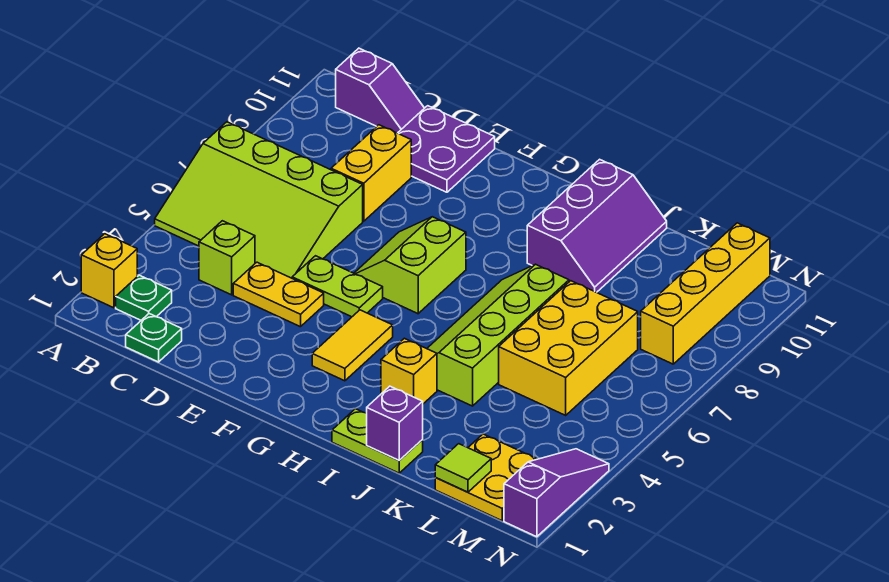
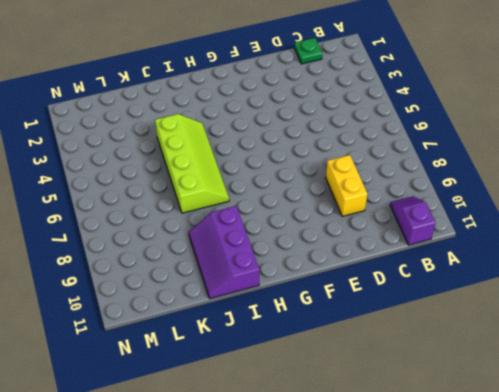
purple 1x2 slope [390,196,435,245] -> purple 1x2 slope turned to [336,48,424,133]
none -> yellow 1x1 brick [81,234,137,308]
none -> lime 3x4 slope [155,122,363,278]
none -> green 1x1 plate [116,275,172,320]

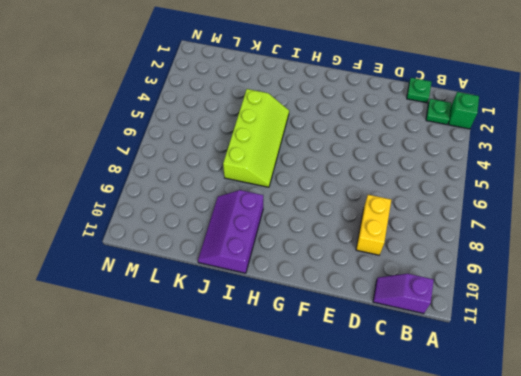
green 1x1 brick [448,92,479,129] -> yellow 1x1 brick [81,234,137,308]
none -> lime 3x4 slope [155,122,363,278]
none -> lime 1x1 brick [199,221,255,295]
none -> yellow 1x2 plate [233,262,324,327]

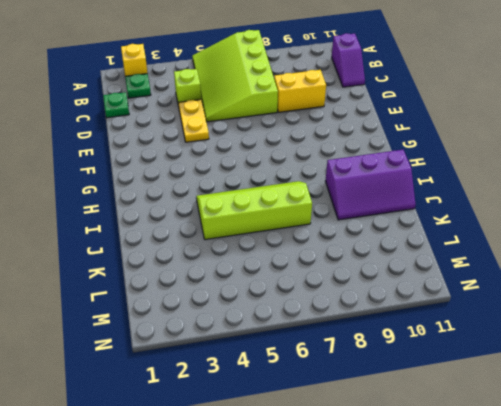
none -> purple 2x2 plate [398,106,495,192]
none -> lime 1x2 plate [292,256,383,317]
none -> lime 2x2 slope [354,217,466,314]

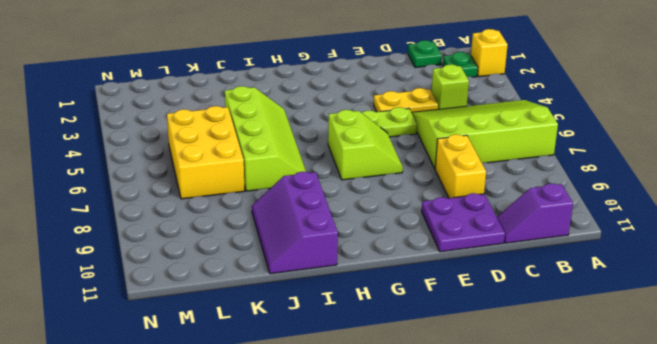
none -> yellow 1x2 tile [312,310,393,381]
none -> lime 1x2 plate [332,409,423,473]
none -> yellow 1x1 brick [381,338,437,404]

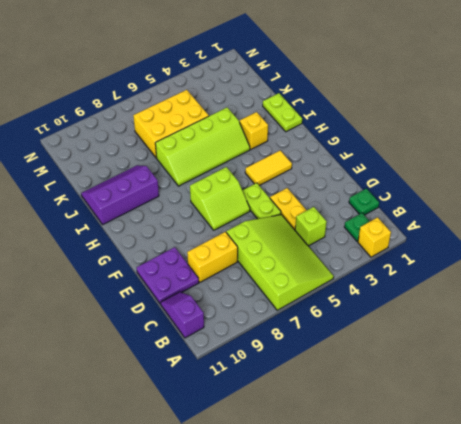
none -> yellow 2x2 plate [435,434,537,521]
none -> yellow 1x4 brick [641,223,770,364]
none -> purple 1x3 slope [504,449,609,537]

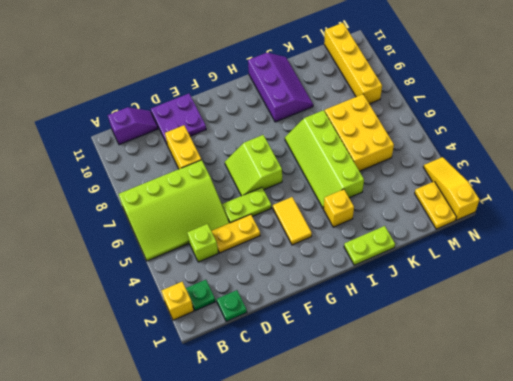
yellow 1x2 plate [415,182,456,229] -> yellow 2x2 plate [435,434,537,521]
yellow 1x3 slope [423,157,480,220] -> purple 1x3 slope [504,449,609,537]
none -> purple 1x1 brick [367,386,423,460]
none -> lime 1x1 tile [435,444,491,492]

